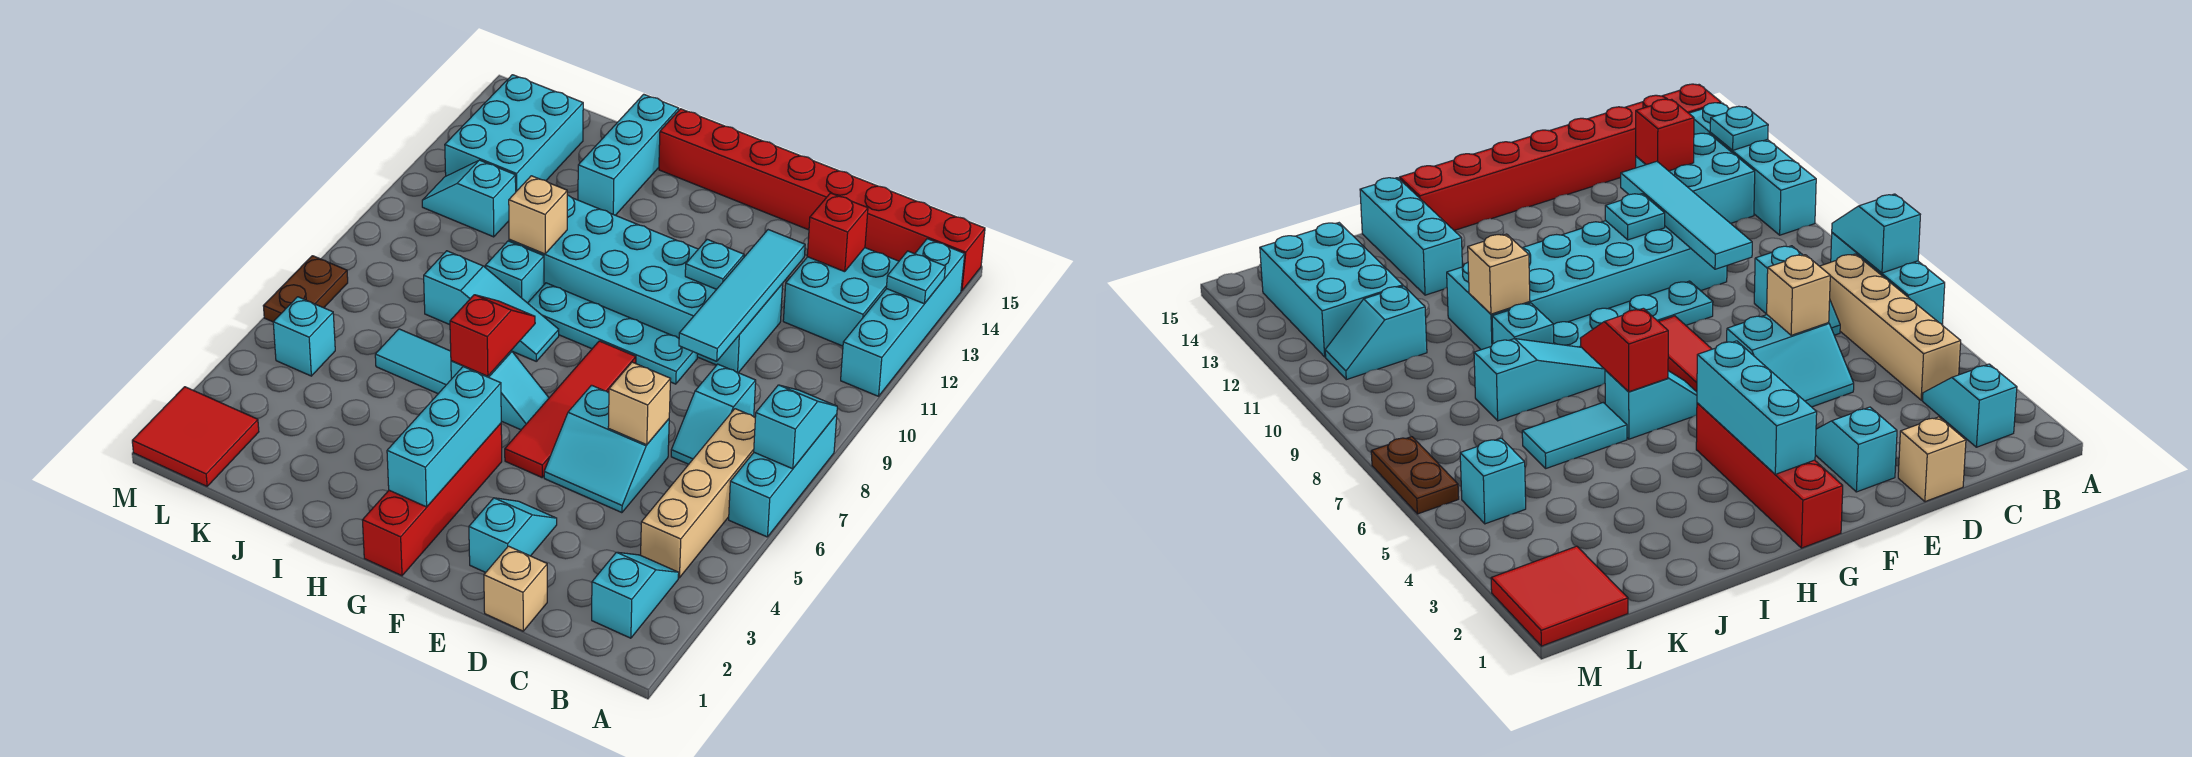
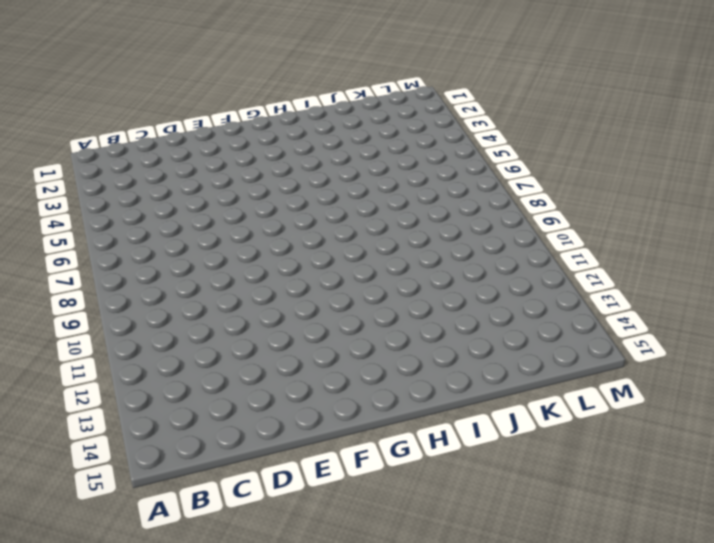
none -> cyan 1x3 brick [729,414,837,537]
none -> cyan 1x4 brick [841,239,965,396]
none -> red 1x8 brick [659,109,985,291]
none -> cyan 1x2 slope [592,552,679,638]

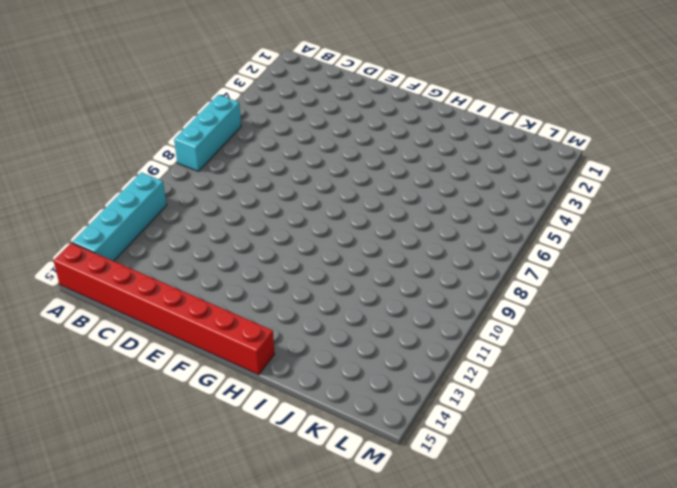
none -> cyan 1x2 slope [592,552,679,638]
none -> tan 1x4 brick [641,409,755,578]
none -> cyan 2x2 brick [783,248,899,346]
none -> cyan 1x2 slope [671,364,756,464]

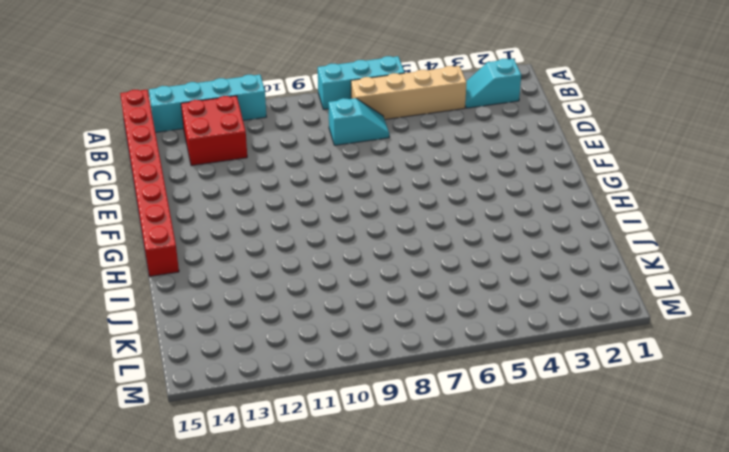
red 2x2 brick [181,96,247,166] -> cyan 2x2 brick [783,248,899,346]
none -> tan 1x1 brick [484,546,547,631]
none -> cyan 2x2 slope [544,385,669,513]
none -> cyan 2x6 brick [509,195,783,373]
none -> cyan 1x2 slope [469,498,557,573]

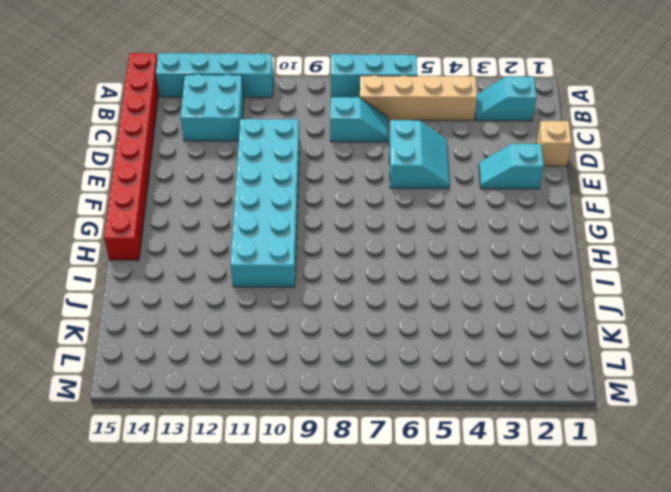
none -> cyan 1x4 plate [528,283,698,384]
none -> red 1x4 tile [505,341,636,477]
none -> red 1x4 brick [363,423,502,576]
none -> cyan 1x2 slope [451,351,549,430]

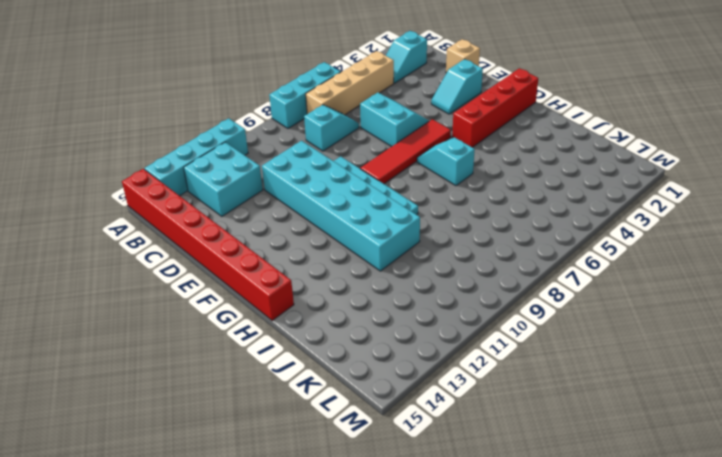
none -> cyan 1x3 slope [424,251,559,361]
none -> cyan 1x2 tile [375,329,451,394]
none -> cyan 1x1 brick [485,241,544,303]
none -> cyan 1x3 brick [578,94,679,215]

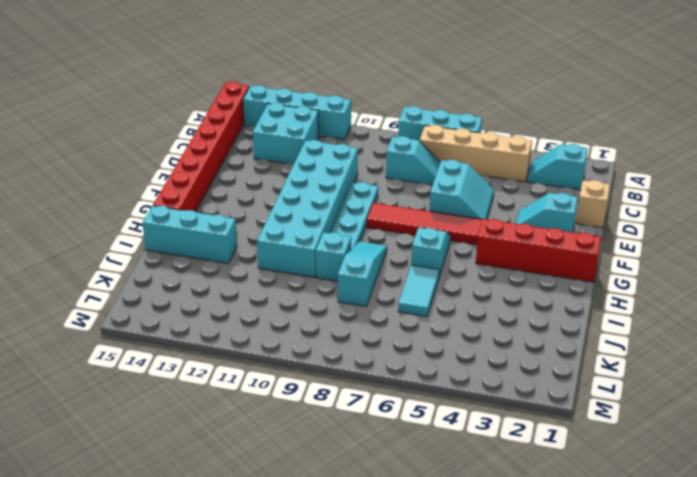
none -> cyan 1x2 slope [422,160,516,237]
none -> cyan 2x3 brick [445,75,583,191]
none -> red 2x2 tile [132,387,259,486]
none -> cyan 1x1 brick [273,297,335,376]

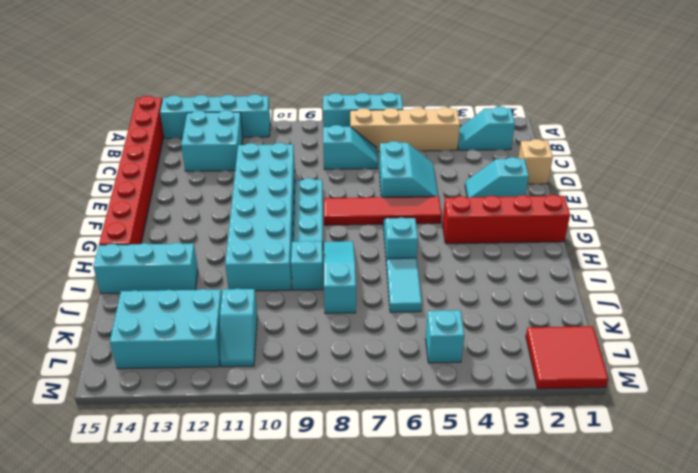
none -> brown 1x2 plate [264,256,348,322]
none -> cyan 1x2 slope [754,385,837,469]
none -> cyan 1x1 plate [886,251,945,303]
none -> red 1x1 brick [807,193,868,272]

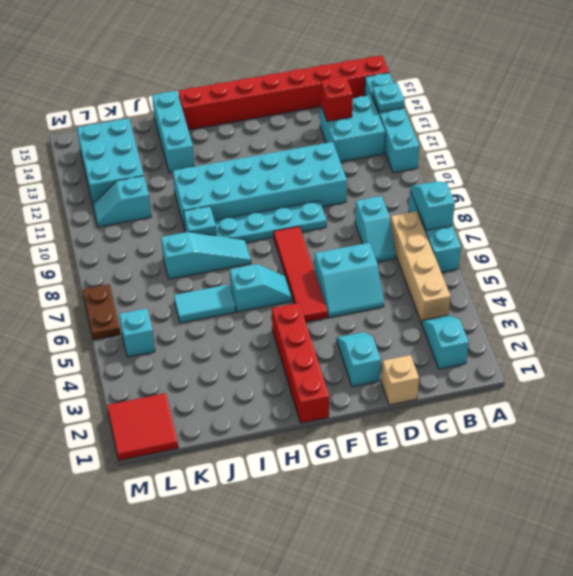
none -> tan 1x1 brick [608,362,671,445]
none -> cyan 1x4 tile [679,230,805,361]
none -> cyan 1x1 plate [685,239,744,289]
none -> cyan 1x3 brick [387,367,501,507]

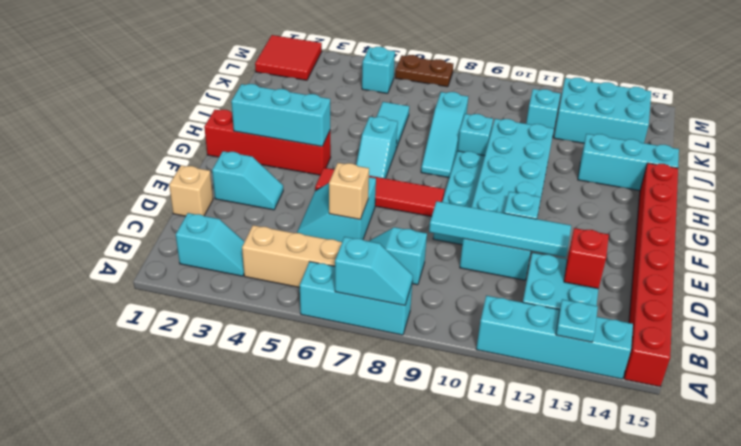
none -> red 1x2 slope [450,295,535,376]
none -> tan 1x1 brick [509,176,567,254]

